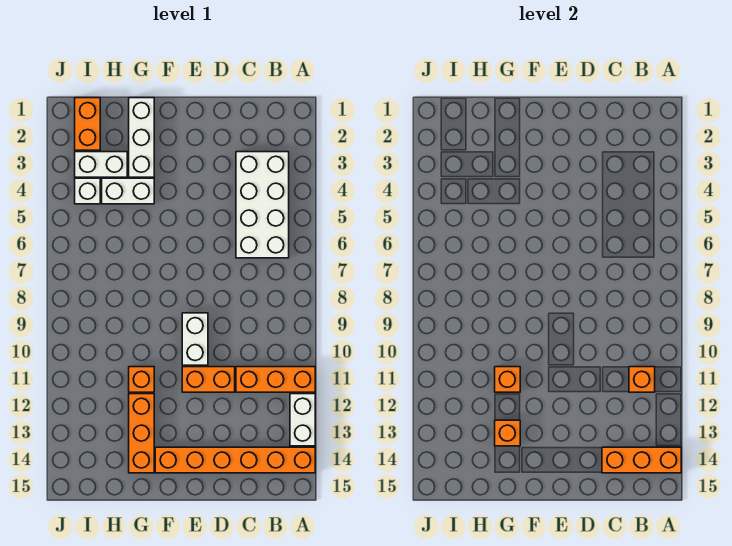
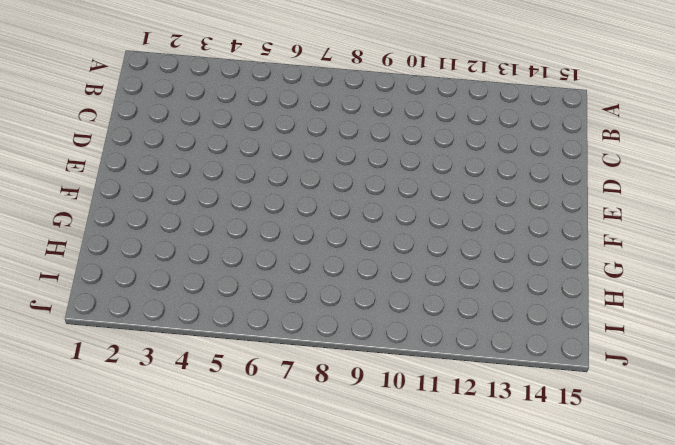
none -> orange 1x3 brick [236,367,315,392]
none -> white 1x2 brick [290,394,315,446]
none -> orange 1x6 brick [155,447,315,473]

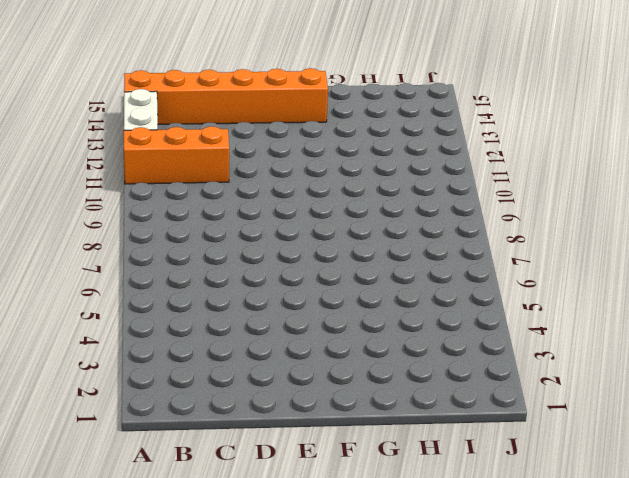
none -> white 2x4 brick [236,152,289,258]
none -> orange 1x2 brick [182,367,235,392]
none -> white 1x2 brick [182,313,208,365]

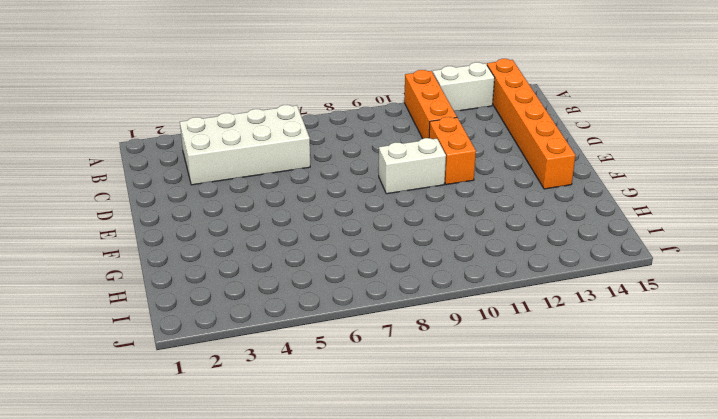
none -> white 1x3 brick [129,98,154,177]
none -> white 1x2 brick [102,178,154,204]
none -> orange 1x1 brick [129,367,154,392]

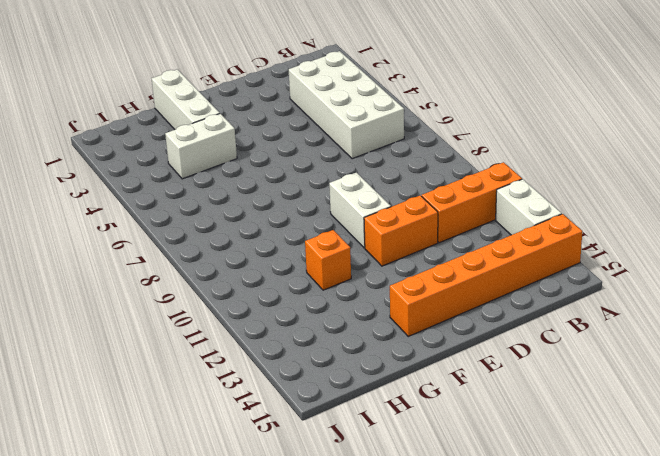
none -> orange 1x3 brick [129,394,154,473]
none -> white 1x2 brick [75,152,127,177]
none -> orange 1x2 brick [75,98,100,150]

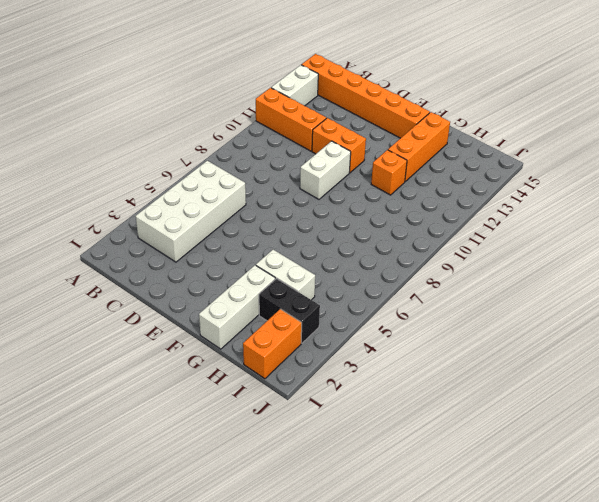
black 1x2 brick [259,279,320,343] -> white 1x2 brick [75,152,127,177]
none -> white 1x1 brick [75,178,100,204]
none -> orange 1x3 brick [602,447,681,473]
none -> orange 1x1 brick [629,367,655,392]

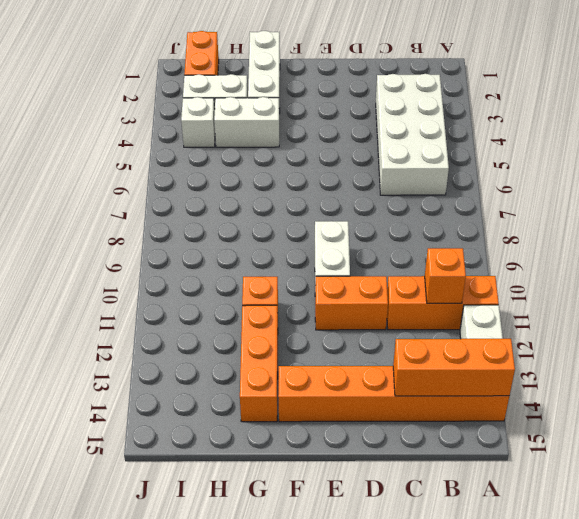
none -> orange 1x1 brick [495,367,520,392]
none -> orange 1x1 brick [495,420,520,446]

